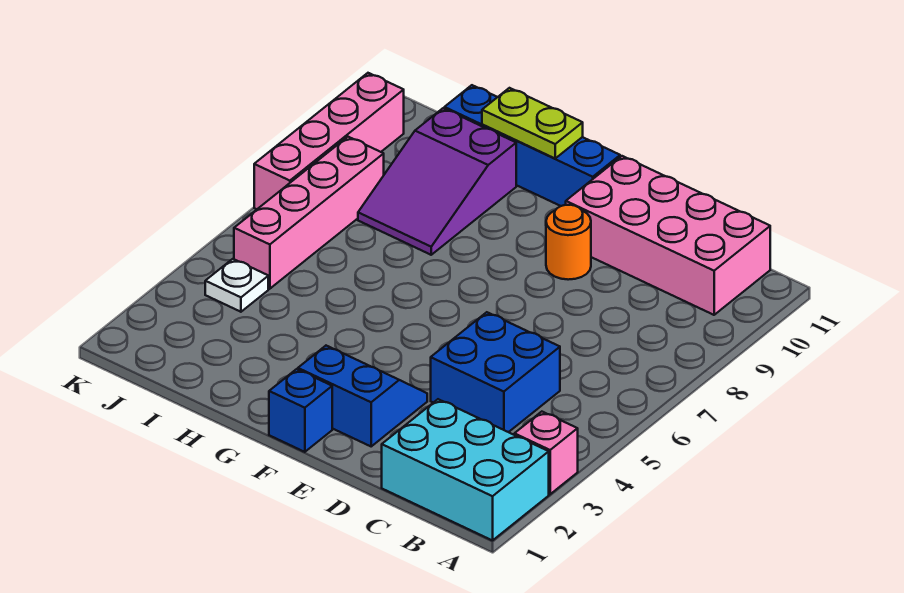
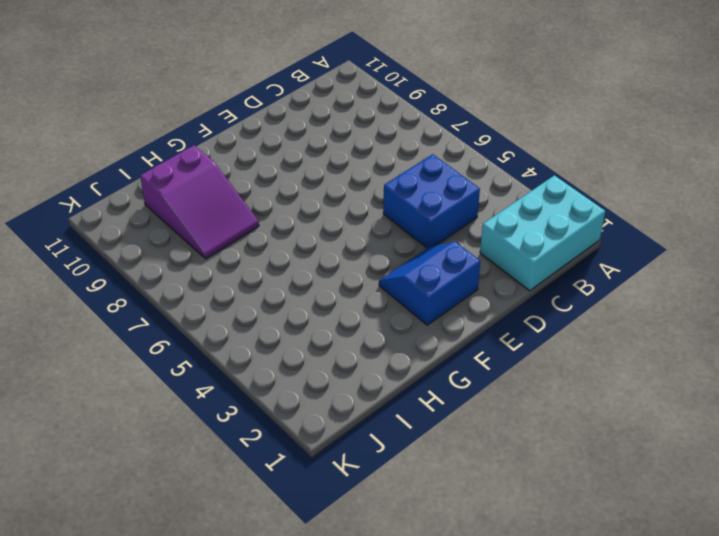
none -> pink 1x1 brick [514,412,578,494]
none -> pink 2x4 brick [566,156,770,315]
none -> orange 1x1 round brick [546,205,591,280]

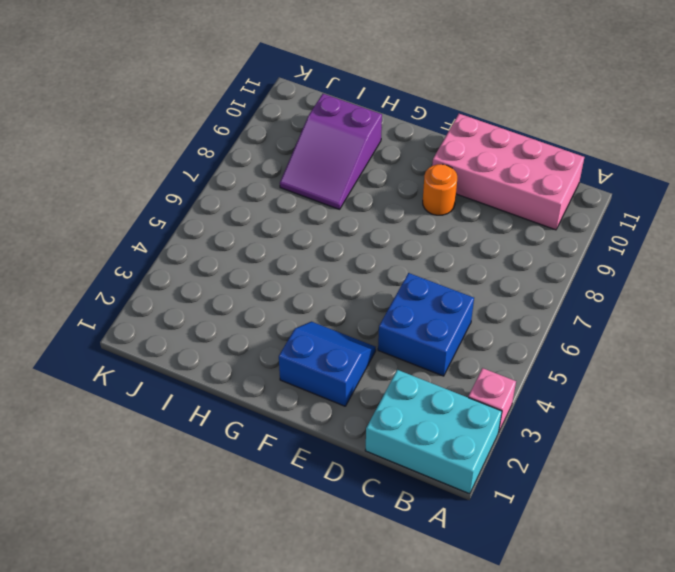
none -> blue 1x1 brick [269,369,332,452]
none -> blue 1x4 brick [444,85,620,206]
none -> white 1x1 plate [205,259,268,312]

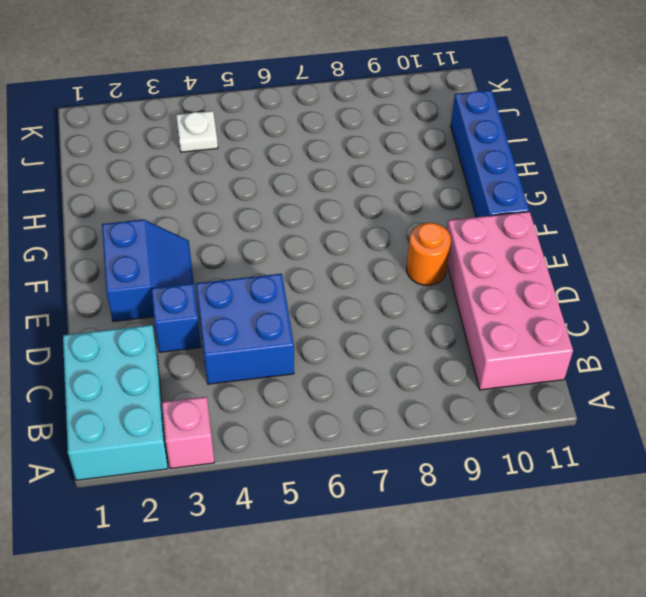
blue 1x1 brick [151,283,201,352] -> blue 1x1 brick moved to [269,369,332,452]
none -> purple 2x3 slope [358,108,516,255]
none -> pink 1x4 brick [234,137,384,289]
none -> pink 1x4 brick [254,73,404,209]

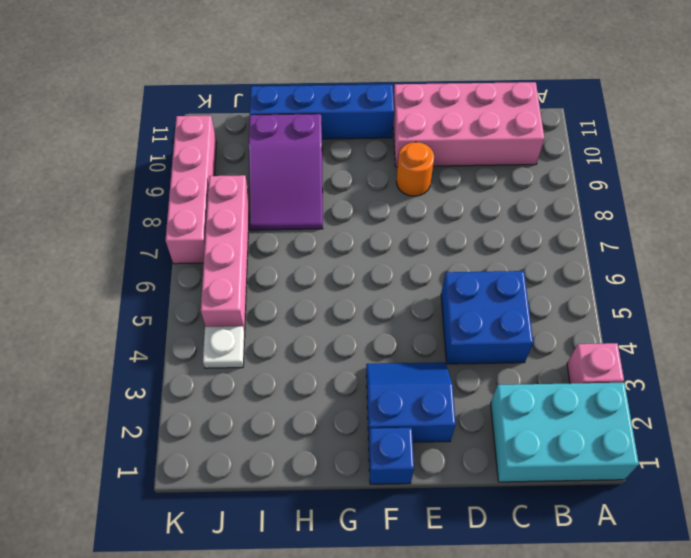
none -> lime 1x2 plate [482,88,583,158]

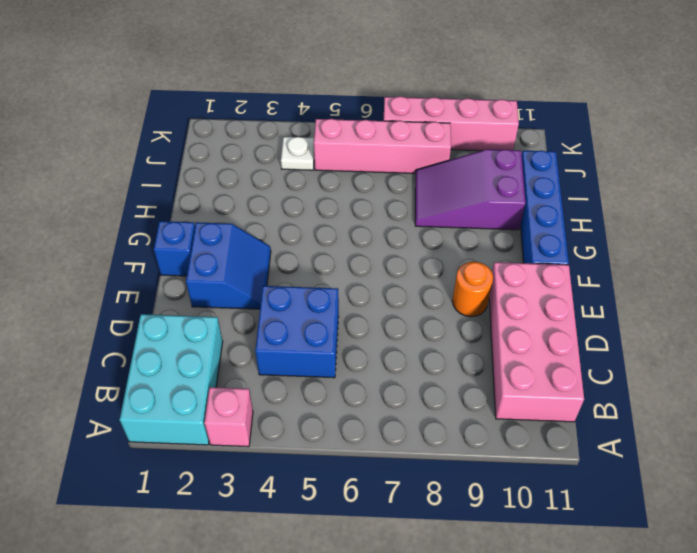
none -> lime 1x2 plate [482,88,583,158]

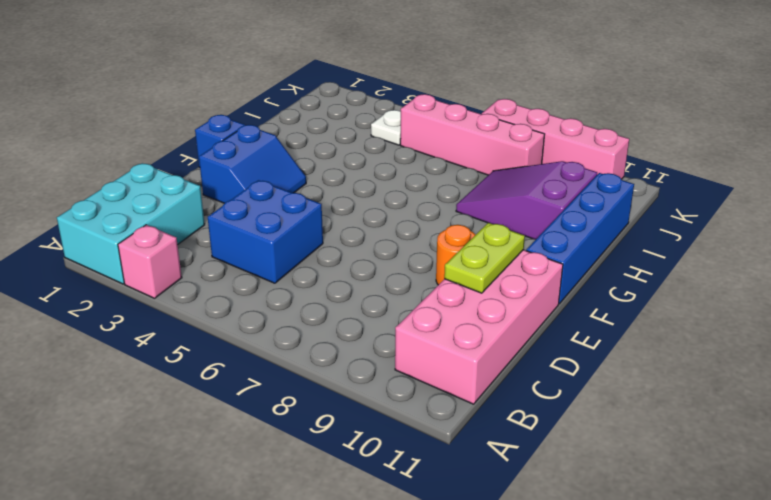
lime 1x2 plate [444,223,525,293] -> lime 1x2 plate moved to [482,88,583,158]

